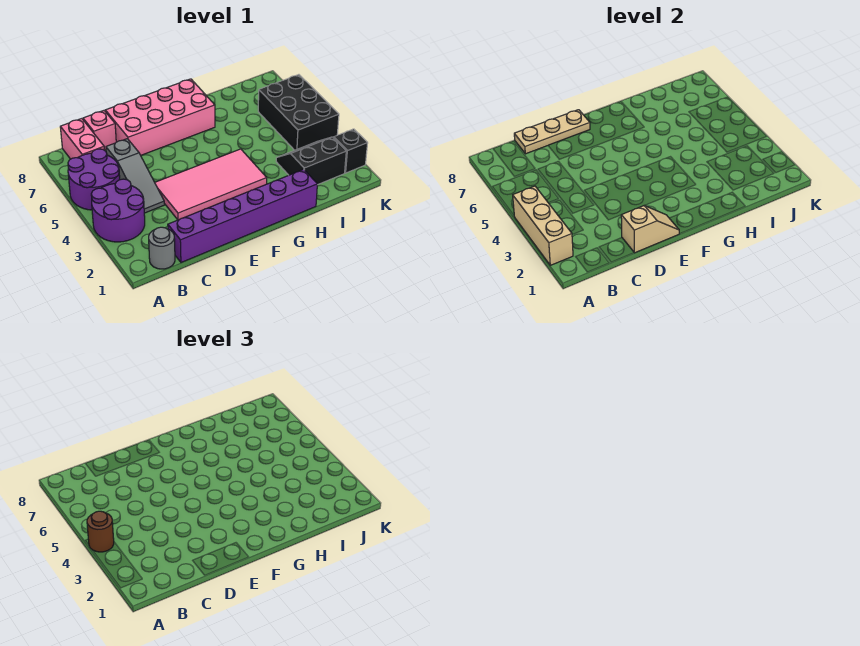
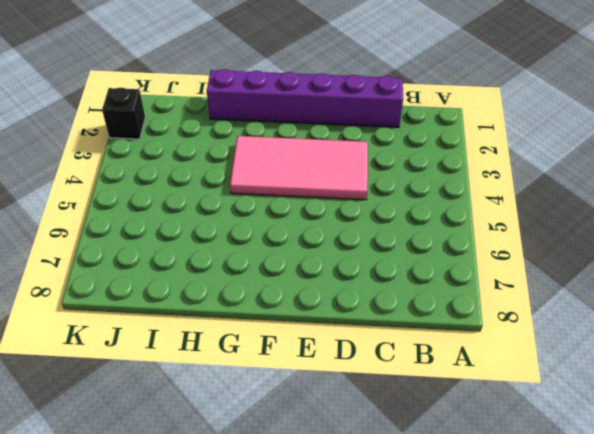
none -> purple 2x2 round brick [91,179,145,242]
none -> purple 2x2 round brick [68,149,120,210]
none -> grey 1x1 round brick [149,227,175,269]

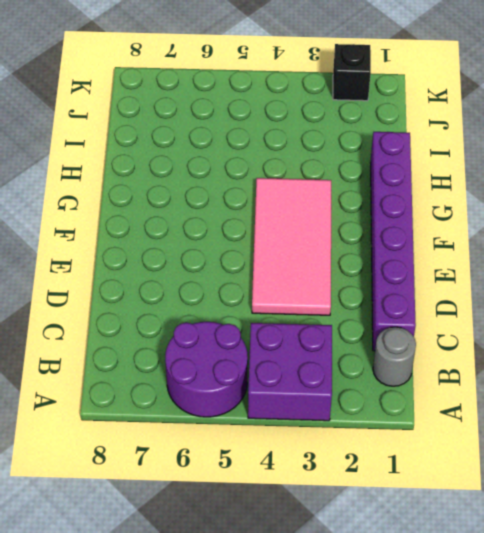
purple 2x2 brick [248,323,332,421] -> purple 2x2 round brick [91,179,145,242]
none -> pink 1x2 brick [60,119,104,159]
none -> grey 1x3 slope [106,139,164,213]
none -> pink 1x1 brick [83,111,116,150]

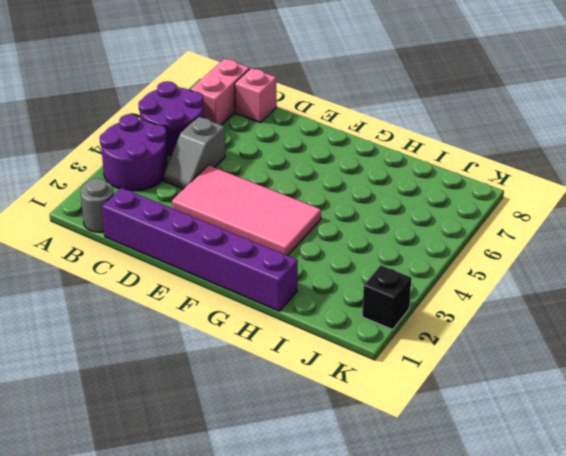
grey 1x2 slope [164,117,225,189] -> grey 1x3 slope [106,139,164,213]
none -> pink 2x4 brick [105,79,215,155]
none -> black 2x2 slope [276,137,346,185]
none -> black 2x3 brick [258,75,339,150]

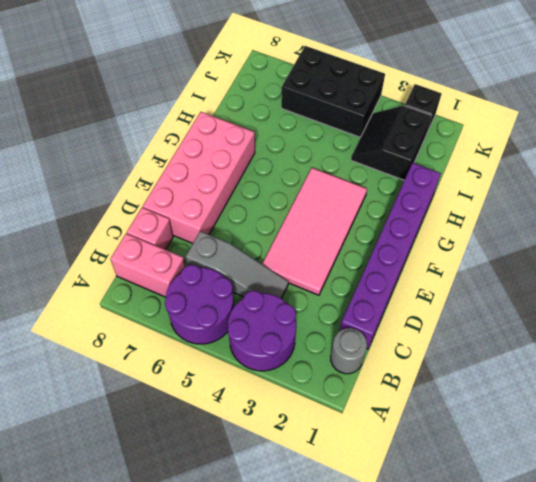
none -> tan 1x3 brick [513,186,573,265]
none -> tan 1x3 plate [514,110,590,154]
none -> tan 1x2 slope [621,205,679,253]

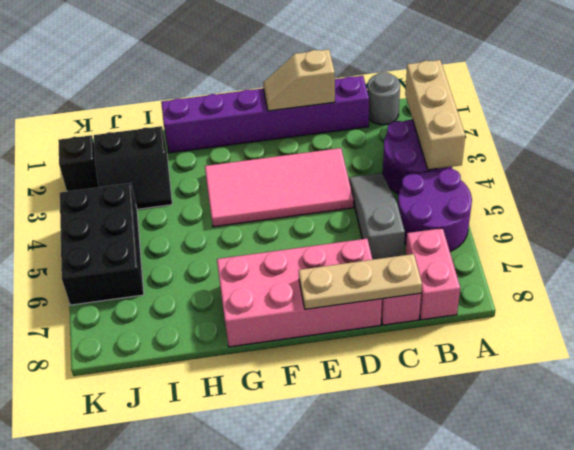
none -> brown 1x1 round brick [87,511,114,552]

